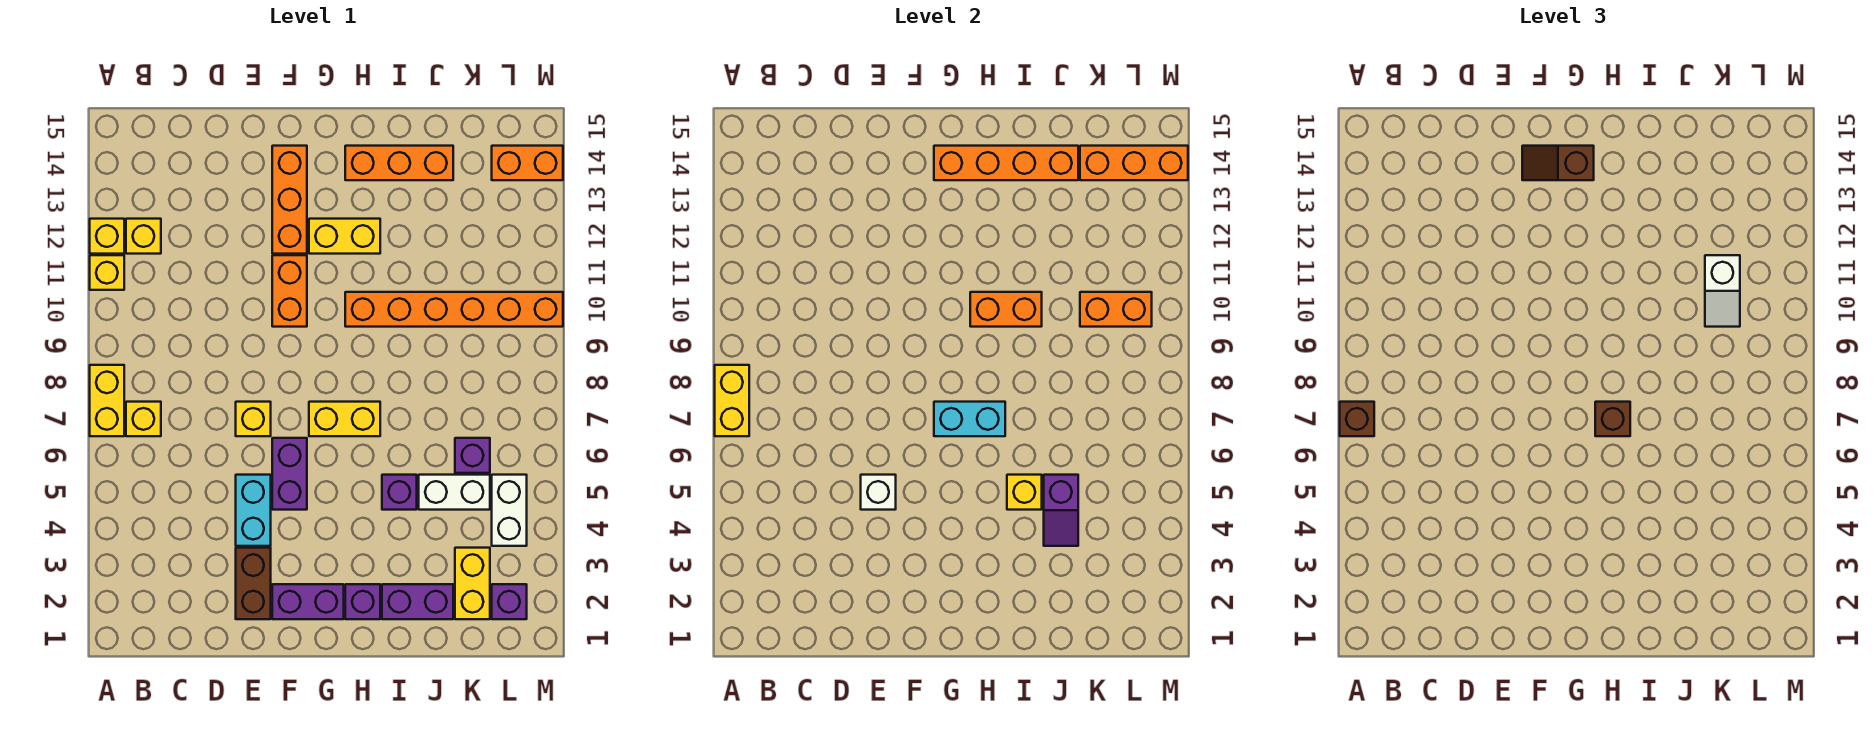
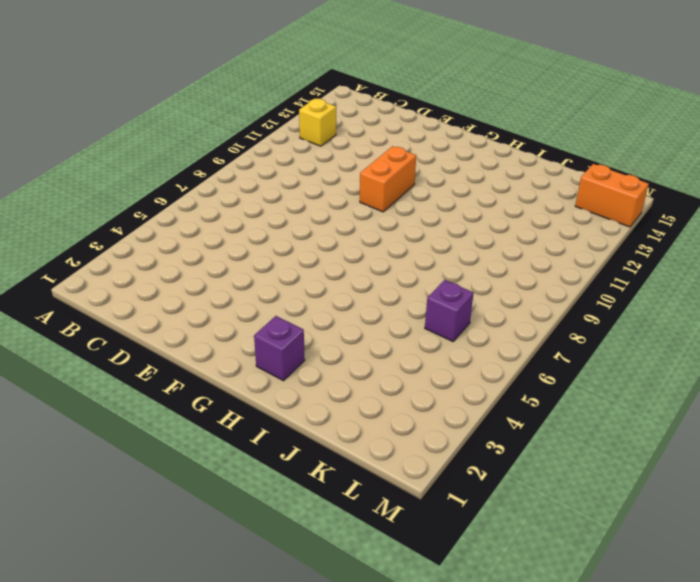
none -> yellow 1x2 brick [90,365,124,436]
none -> yellow 1x1 brick [90,255,124,290]
none -> yellow 1x1 brick [90,219,124,254]
none -> yellow 1x1 brick [126,402,161,436]

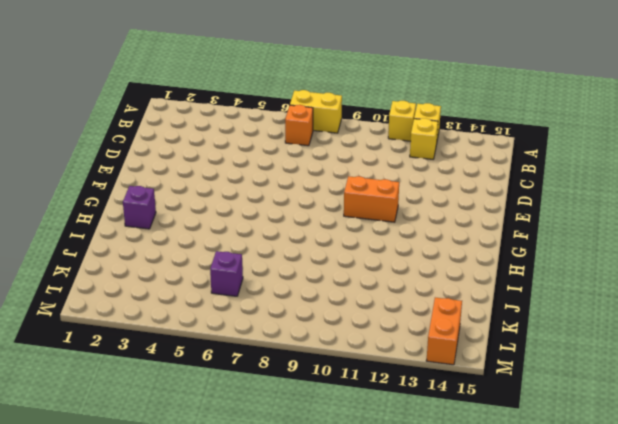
orange 1x1 brick [285,105,313,146] -> yellow 1x1 brick [126,402,161,436]
none -> brown 1x2 brick [236,548,271,619]
none -> cyan 1x2 brick [236,475,271,546]
none -> yellow 1x1 brick [236,402,271,436]
none -> purple 1x2 brick [272,584,344,619]

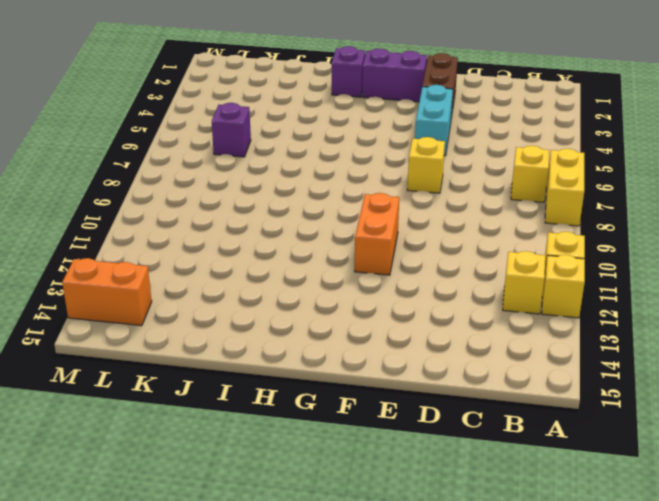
none -> purple 1x2 brick [272,438,307,510]
none -> orange 1x3 brick [272,146,307,254]
none -> yellow 1x2 brick [309,402,380,436]
none -> yellow 1x2 brick [309,219,380,254]

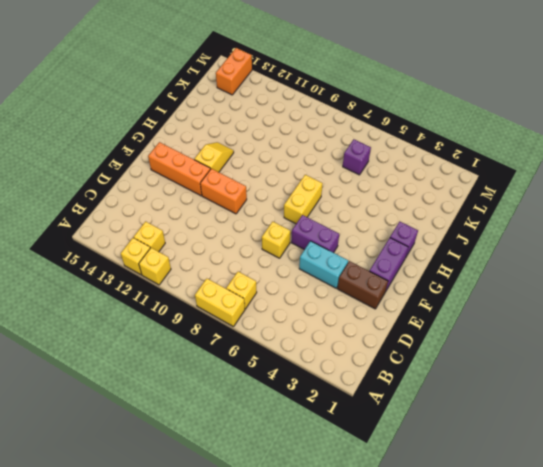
yellow 1x2 slope [194,142,234,172] -> yellow 1x2 brick [309,219,380,254]
none -> orange 1x6 brick [345,292,563,327]
none -> orange 1x3 brick [345,146,453,180]
none -> purple 1x2 brick [382,584,453,619]
none -> purple 1x1 brick [382,475,417,510]

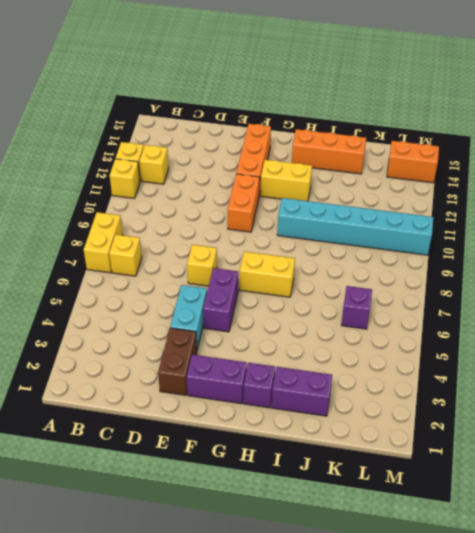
cyan 1x6 brick [277,198,433,255] -> orange 1x6 brick [345,292,563,327]
none -> purple 1x1 brick [382,475,417,510]
none -> white 1x2 brick [419,475,490,510]
none -> yellow 1x2 brick [455,548,490,619]
none -> purple 1x1 brick [492,584,527,619]

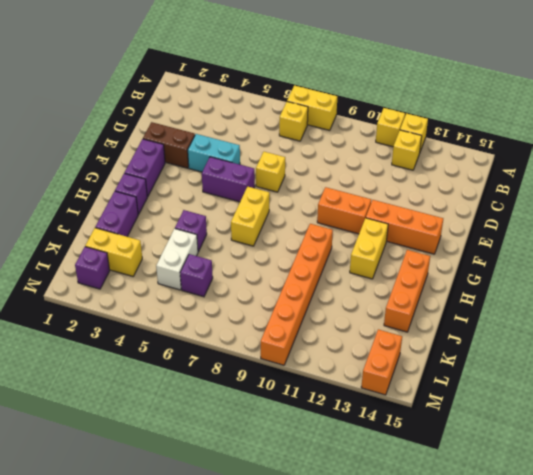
none -> white 1x2 brick [492,475,527,546]
none -> yellow 1x2 brick [715,365,749,436]
none -> white 1x1 brick [861,475,896,510]
none -> cyan 1x2 brick [934,402,1005,436]

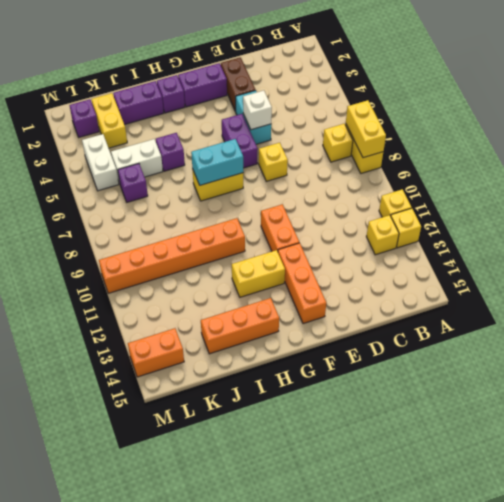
none -> orange 1x4 brick [934,146,1078,180]
none -> orange 1x2 brick [970,292,1042,327]
none -> yellow 1x1 brick [1007,475,1042,510]
none -> purple 1x2 slope [1044,475,1078,546]

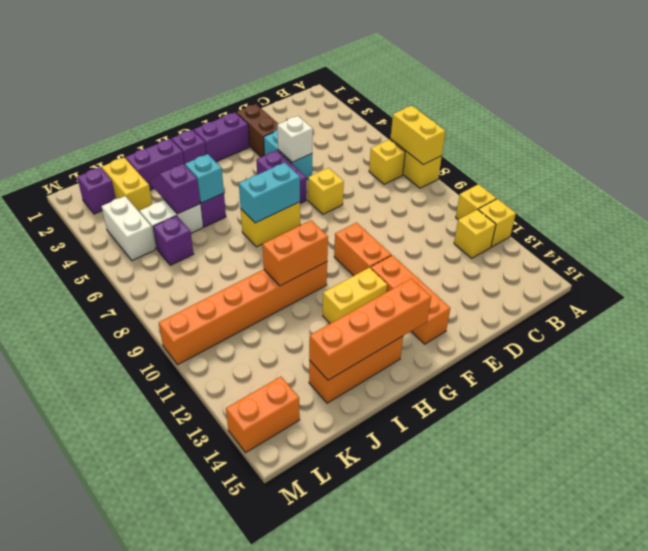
cyan 1x1 brick [185,154,224,203] -> yellow 1x1 brick [1007,475,1042,510]
none -> orange 1x2 brick [1080,292,1152,327]
none -> orange 1x3 brick [1080,146,1188,180]
none -> brown 1x1 brick [1340,402,1374,436]
none -> brown 1x2 slope [1522,146,1594,180]

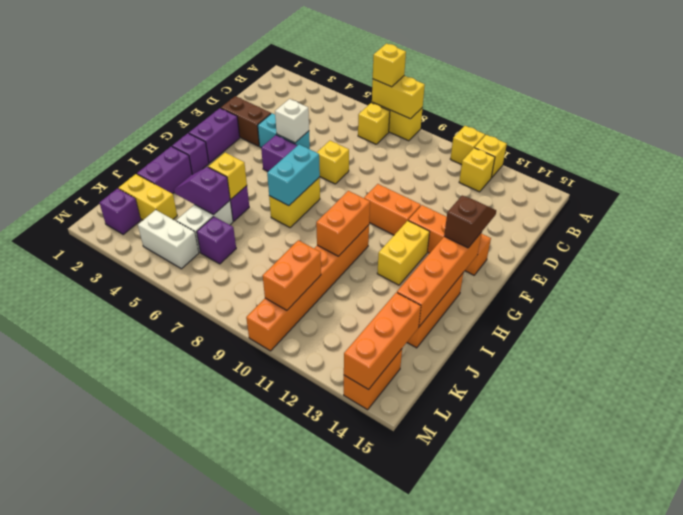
yellow 1x1 brick [373,44,406,87] -> brown 1x1 brick [1340,402,1374,436]
none -> brown 1x1 brick [1595,402,1630,436]
none -> white 1x2 slope [1705,255,1740,327]

